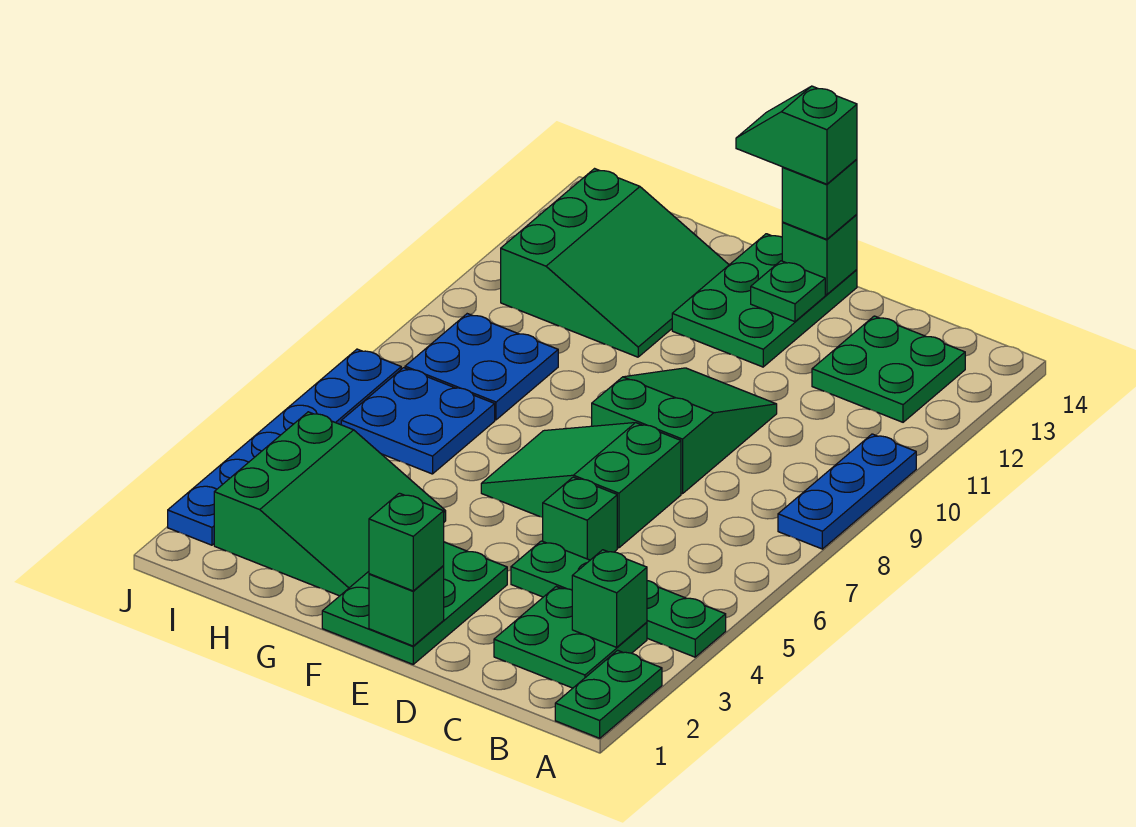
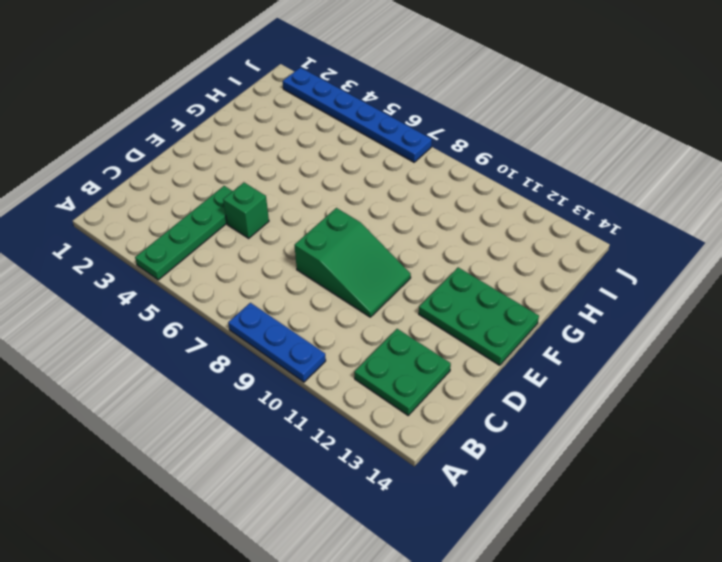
none -> green 1x2 plate [555,650,662,738]
none -> green 2x2 plate [494,587,647,688]
none -> green 2x3 slope [481,423,681,548]

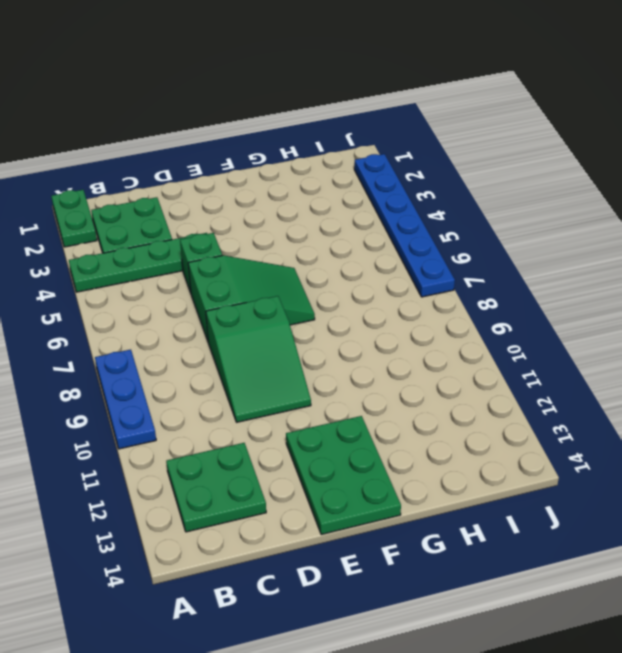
none -> green 2x3 plate [322,542,507,664]
none -> green 3x3 slope [214,412,446,596]
none -> green 3x3 slope [501,169,729,357]

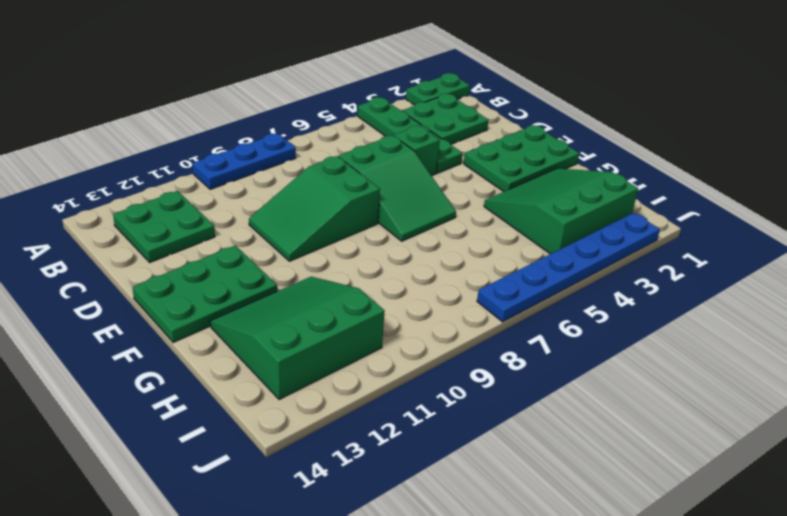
none -> blue 2x2 plate [341,368,495,474]
none -> blue 2x2 plate [405,314,558,420]
none -> green 1x1 brick [572,550,647,647]

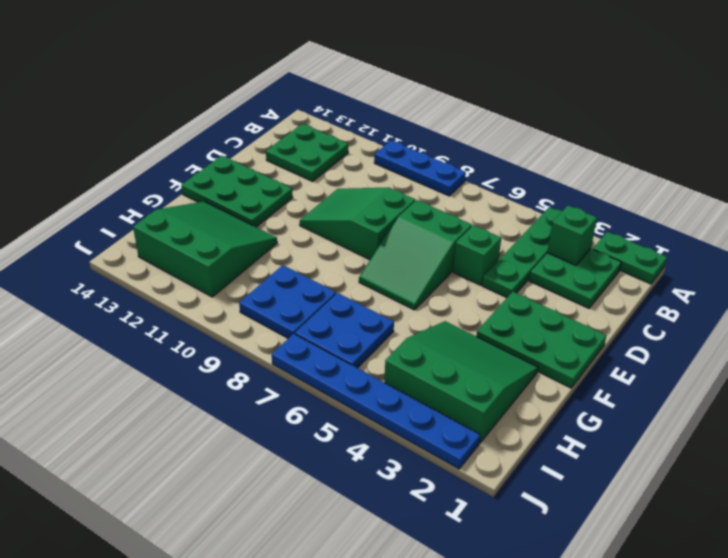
none -> green 1x1 brick [369,566,444,646]
none -> green 1x1 plate [751,261,825,322]
none -> green 1x1 brick [782,214,857,295]

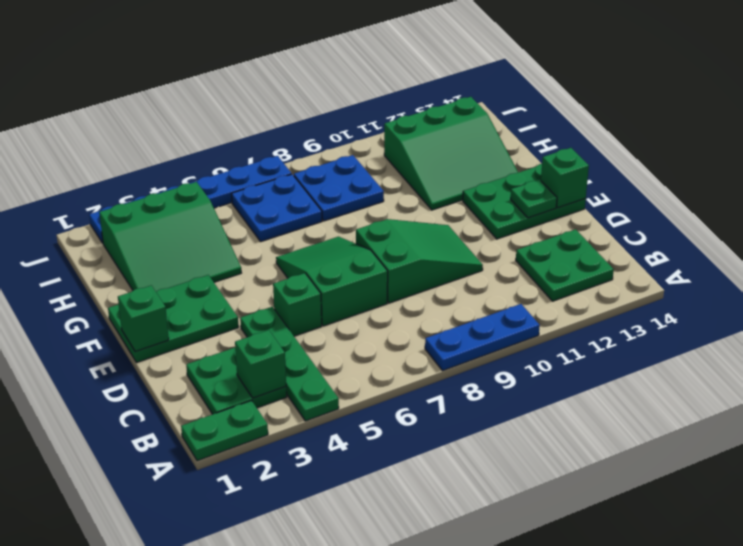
none -> green 1x1 brick [369,493,444,591]
none -> green 1x1 brick [782,159,857,239]
none -> green 1x2 slope [736,86,857,184]

